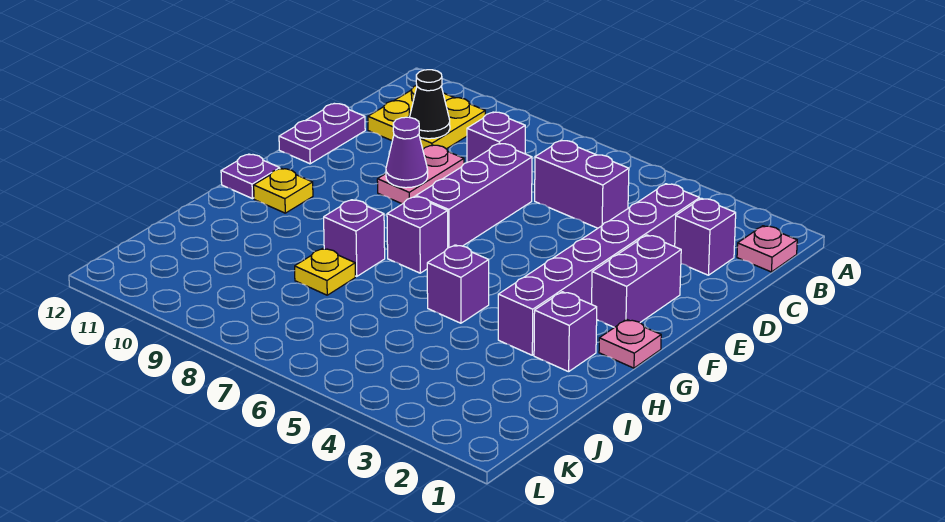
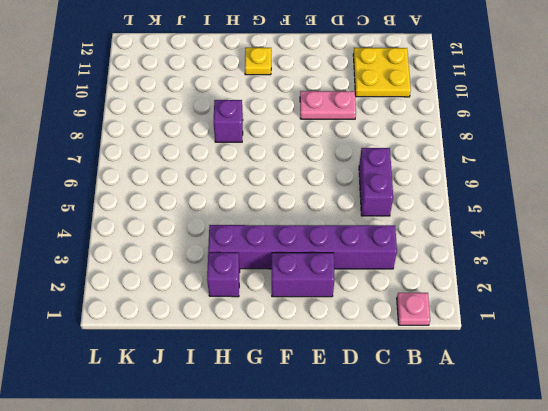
none -> purple 1x1 brick [675,198,736,275]
none -> purple 1x1 brick [467,112,525,162]
none -> purple 1x3 brick [416,143,532,248]

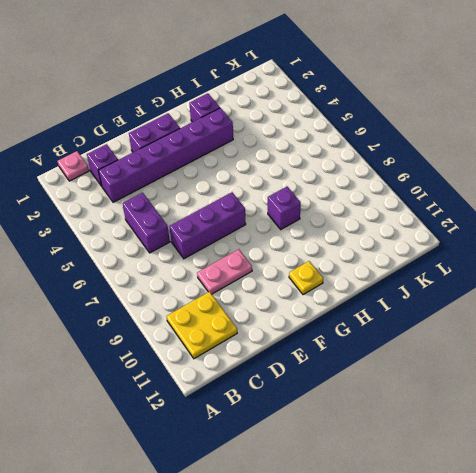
none -> purple 1x1 brick [467,112,525,162]
none -> purple 1x2 plate [279,104,365,164]
none -> pink 1x1 plate [599,319,661,368]

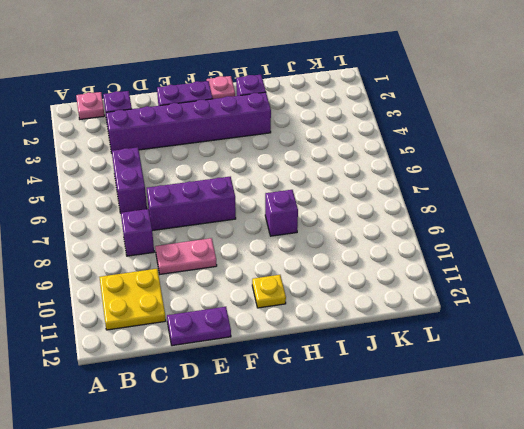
none -> purple 1x1 brick [387,196,448,273]
none -> purple 1x1 plate [221,154,280,199]
none -> purple 1x1 brick [427,245,489,323]

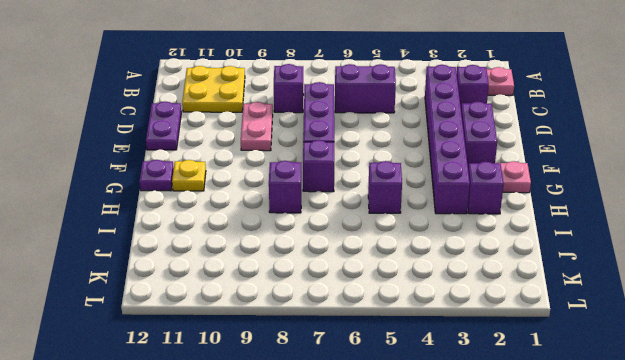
none -> yellow 1x1 plate [295,248,355,295]
none -> black 1x1 cone [410,70,450,139]
none -> purple 1x1 cone [386,117,428,188]

